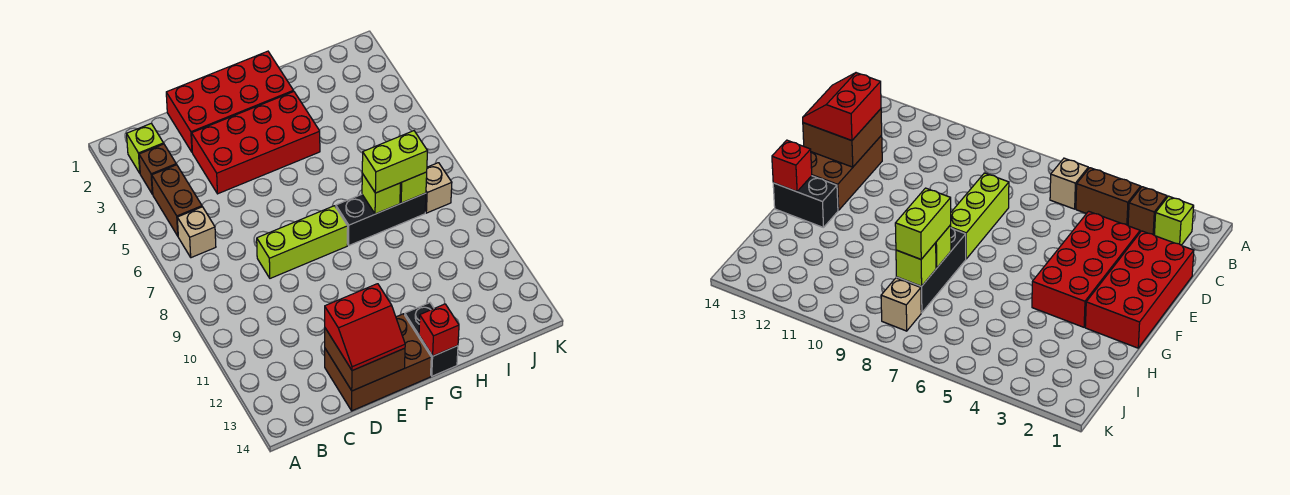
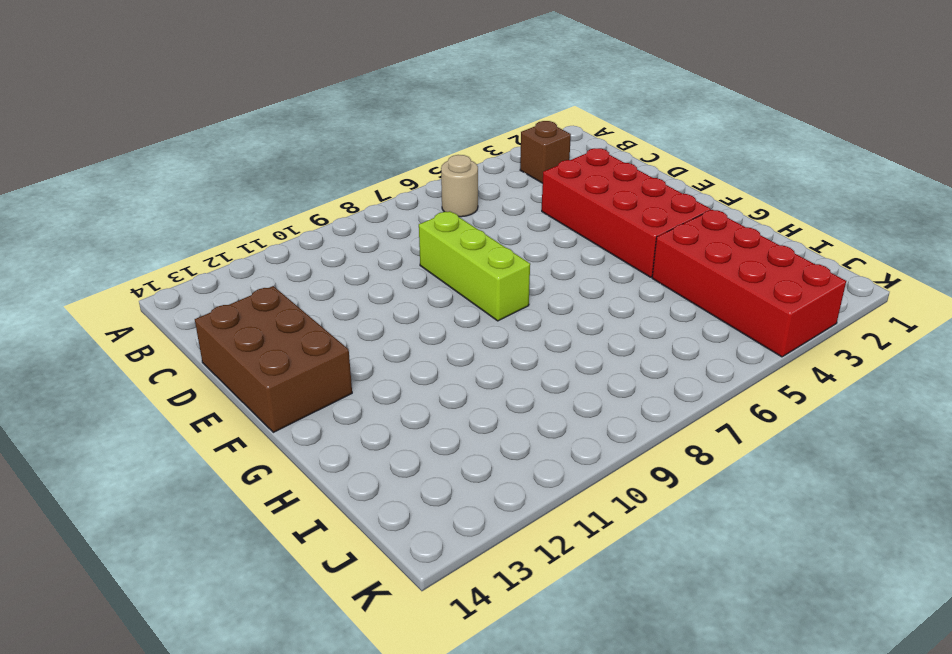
tan 1x1 round brick [441,155,478,217] -> tan 1x1 brick [177,207,216,258]
red 2x4 brick [652,210,846,357] -> red 2x4 brick moved to [166,51,293,152]
none -> lime 1x1 brick [127,123,164,173]
none -> brown 1x2 brick [152,165,202,236]
none -> black 1x3 brick [336,193,426,245]

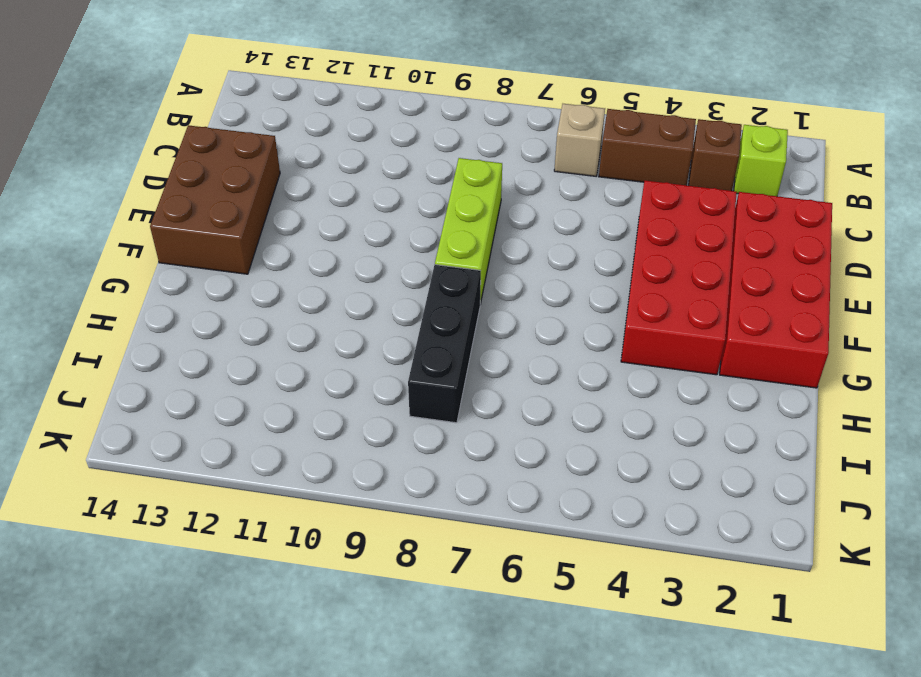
none -> black 1x2 brick [405,303,458,376]
none -> tan 1x1 brick [425,163,452,213]
none -> brown 2x2 brick [325,328,405,391]

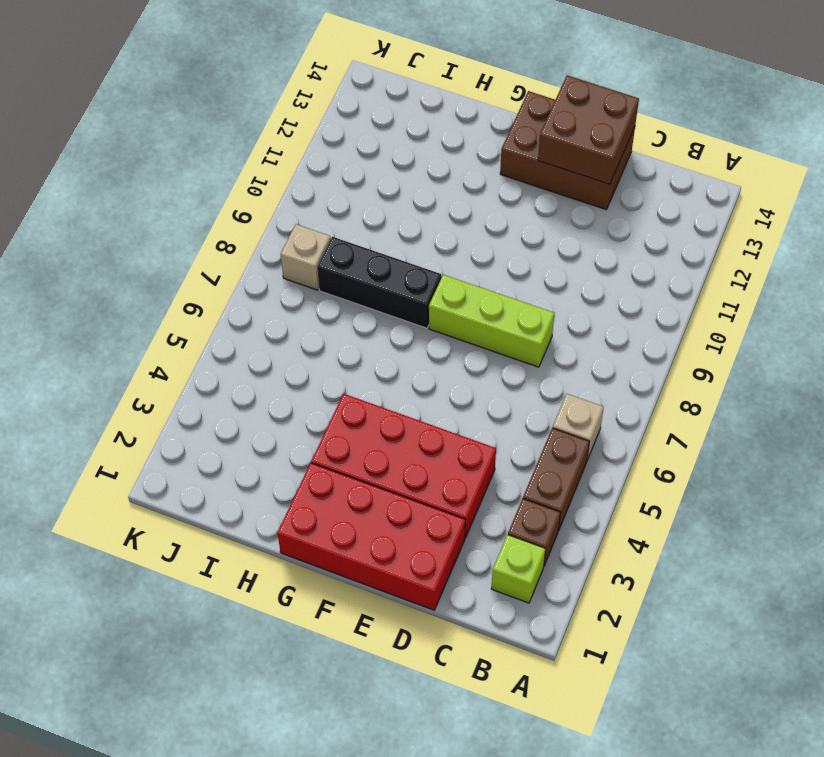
none -> black 1x2 brick [405,303,458,376]
none -> red 1x1 brick [419,304,459,356]
none -> lime 1x1 brick [362,174,400,214]

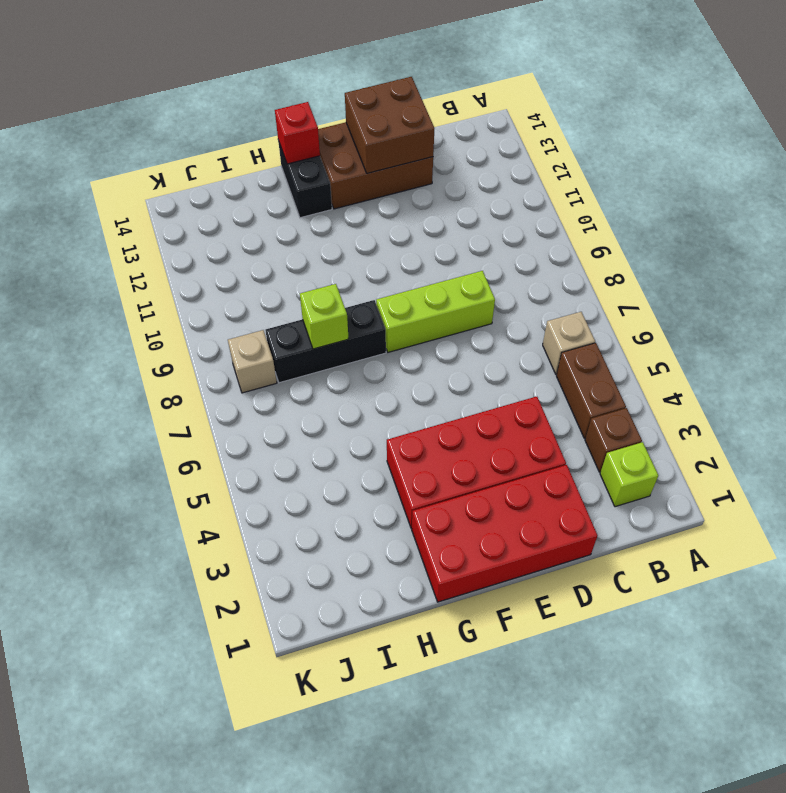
none -> lime 1x1 brick [400,172,427,203]
none -> red 2x2 slope [325,284,405,371]
none -> lime 1x2 brick [362,131,427,193]

